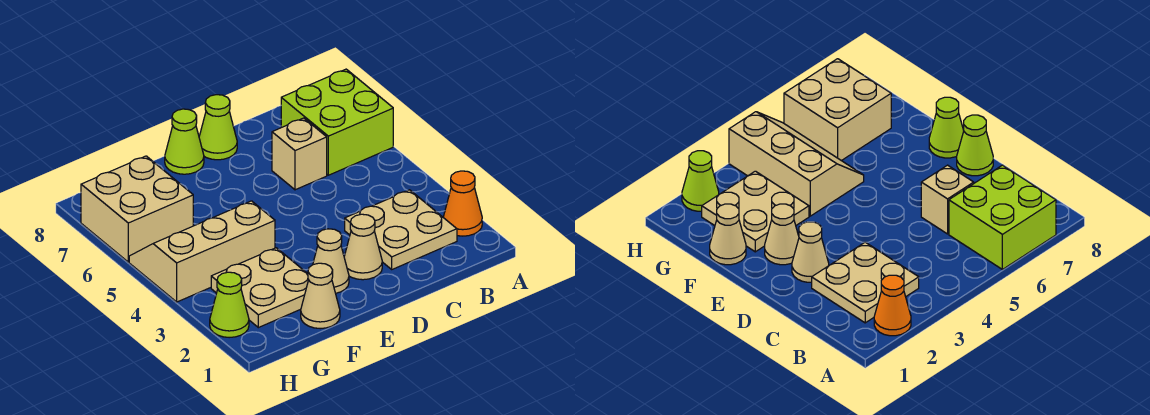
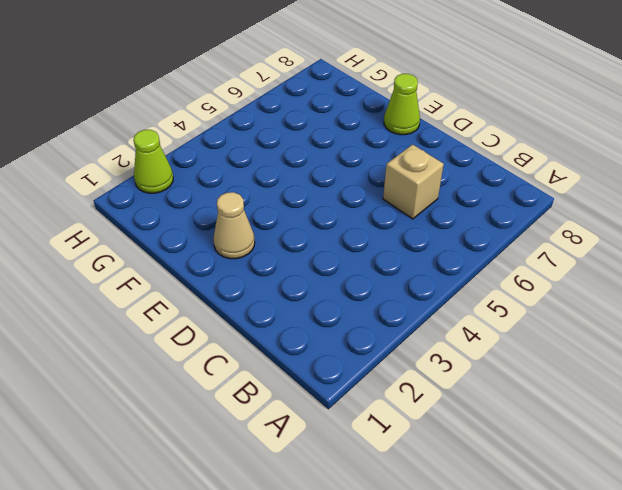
none -> orange 1x1 cone [443,171,482,236]
none -> lime 2x2 brick [281,69,393,175]
none -> tan 2x2 plate [345,190,457,269]

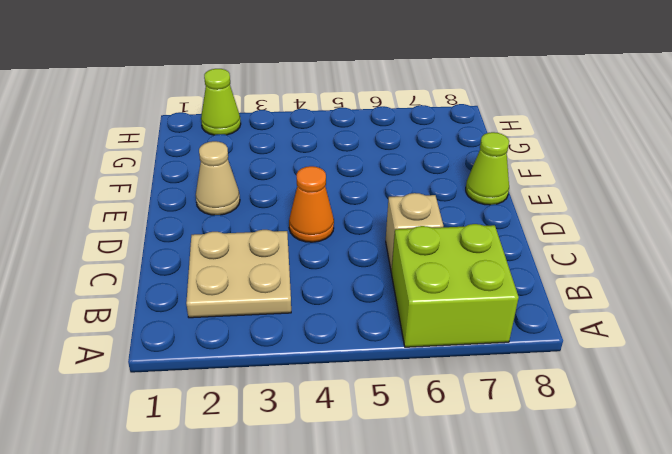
orange 1x1 cone [289,166,334,242] -> orange 1x1 cone moved to [443,171,482,236]
none -> tan 1x1 cone [344,214,382,280]
none -> lime 1x1 cone [199,95,237,160]
none -> tan 1x1 cone [301,263,340,329]

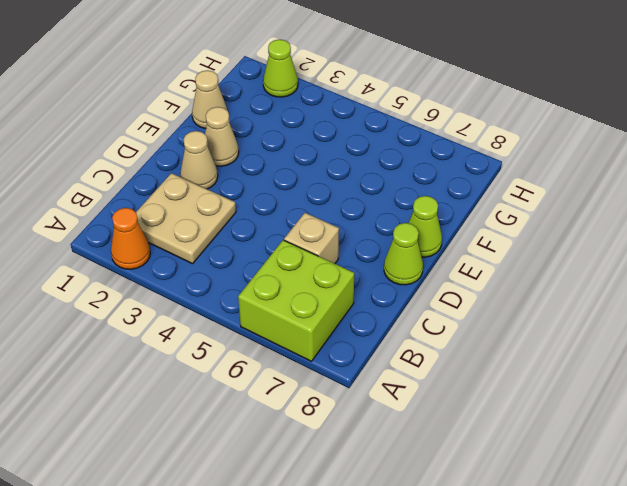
none -> tan 2x2 plate [211,248,308,328]
none -> tan 2x3 slope [129,201,275,302]
none -> tan 2x2 brick [81,156,193,262]

